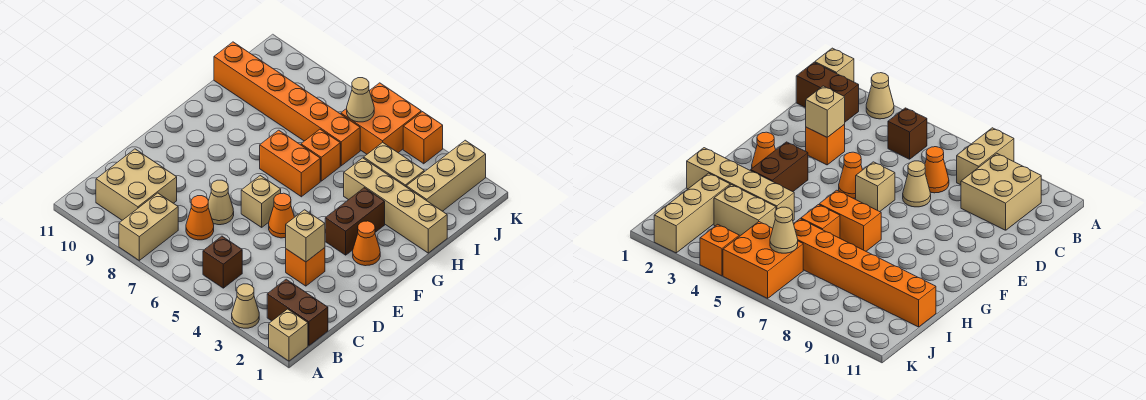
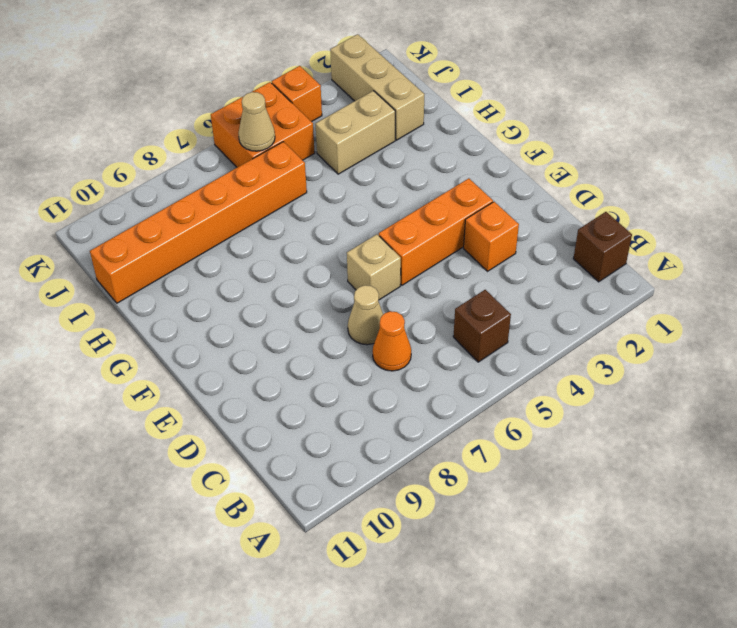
brown 1x1 brick [573,212,632,282] -> brown 1x2 brick [267,279,328,346]
orange 1x3 brick [379,178,493,285] -> orange 1x1 cone [269,193,294,238]
none -> tan 1x1 brick [269,309,308,361]
none -> tan 1x1 cone [232,284,259,328]
none -> tan 1x2 brick [119,193,178,260]

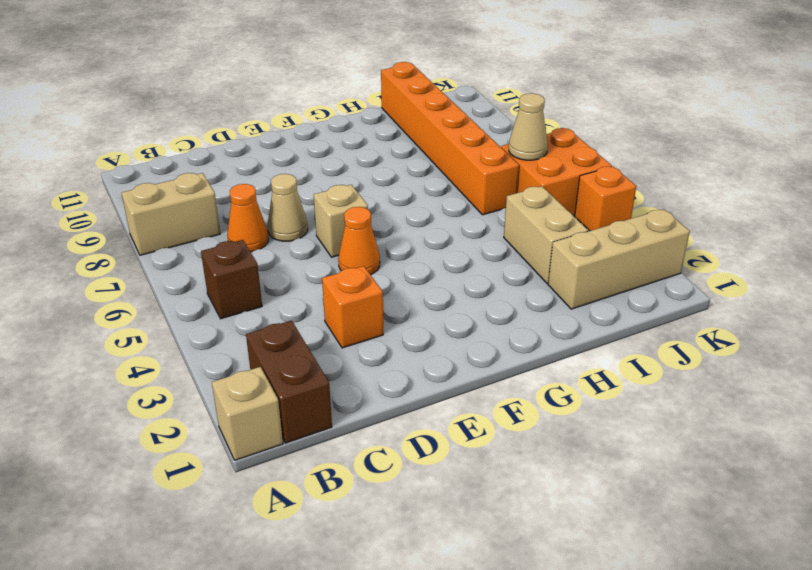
none -> tan 1x1 cone [232,284,259,328]
none -> tan 2x2 brick [96,149,177,220]
none -> orange 1x1 cone [353,221,380,266]

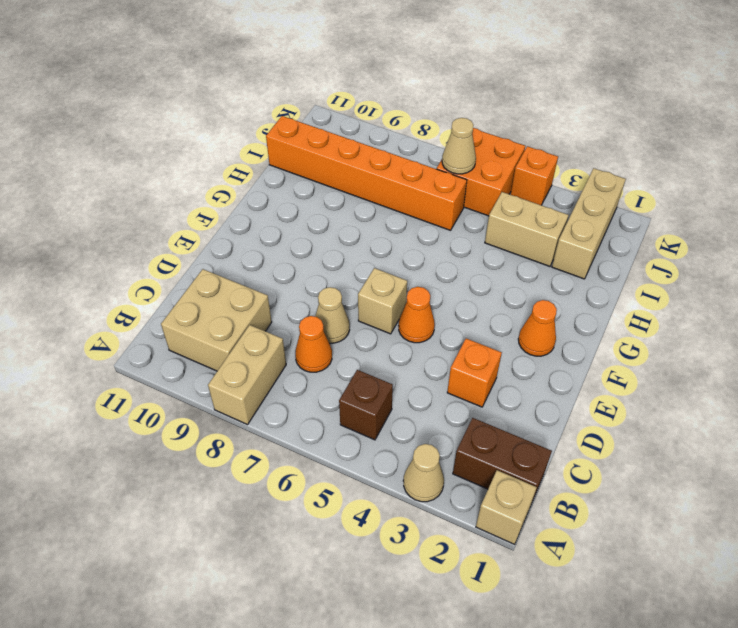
none -> brown 1x2 brick [325,188,385,255]
none -> orange 1x2 brick [260,130,320,197]
none -> tan 1x4 brick [344,158,447,253]

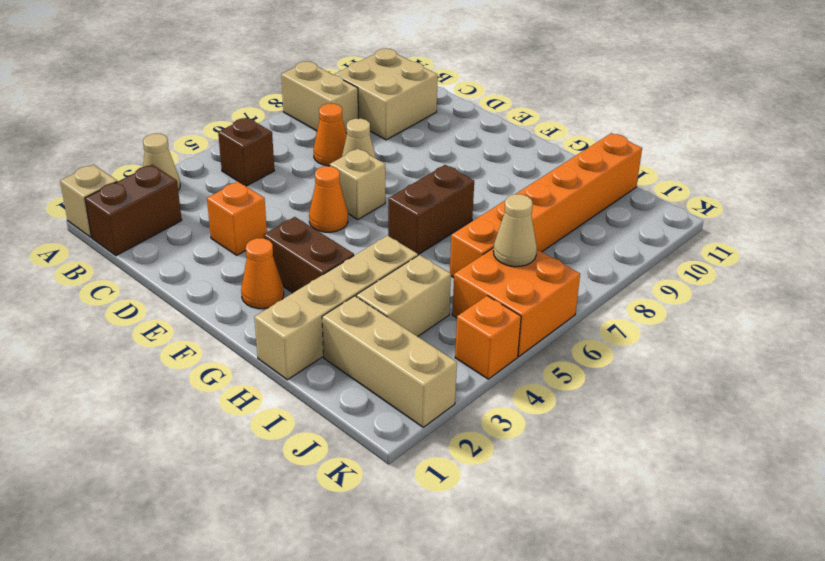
brown 1x2 brick [388,165,474,255] -> orange 1x2 brick [260,130,320,197]
none -> orange 1x1 brick [301,129,340,181]
none -> tan 1x1 brick [286,210,325,262]

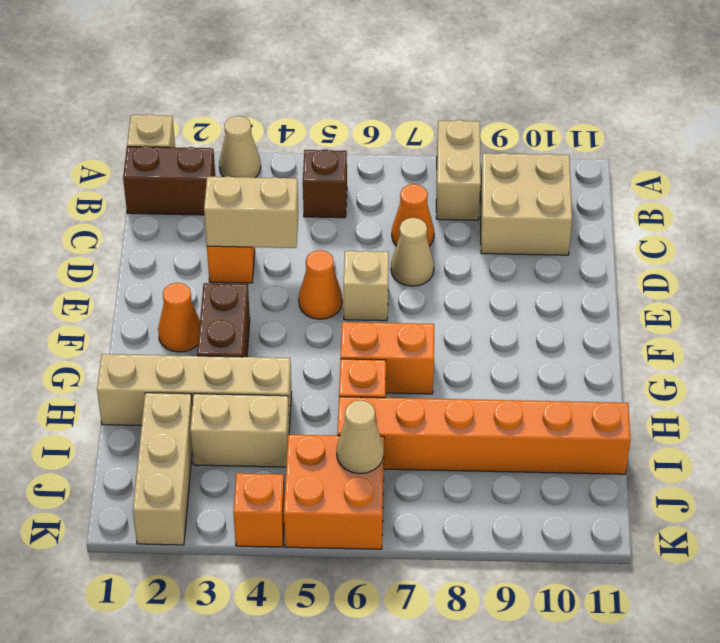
tan 1x2 brick [204,176,298,248] -> tan 1x1 brick [286,210,325,262]

